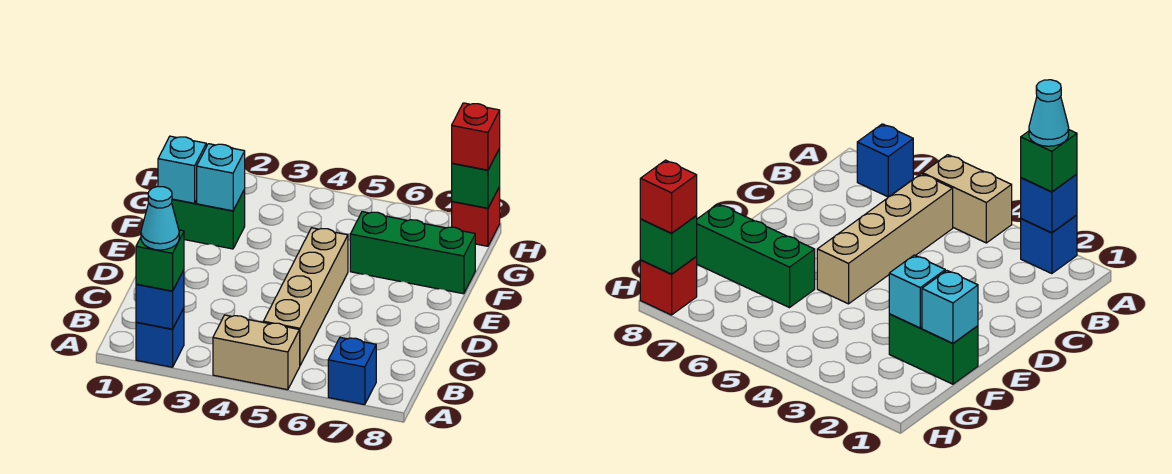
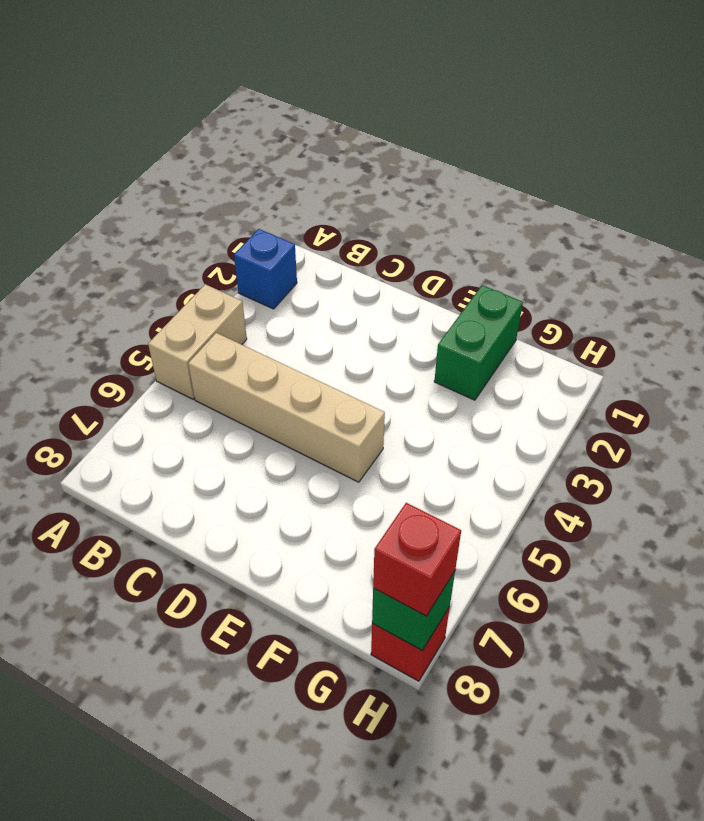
none -> blue 1x1 brick [328,337,376,405]
none -> green 1x3 brick [350,212,475,294]
none -> blue 1x1 brick [136,270,184,329]

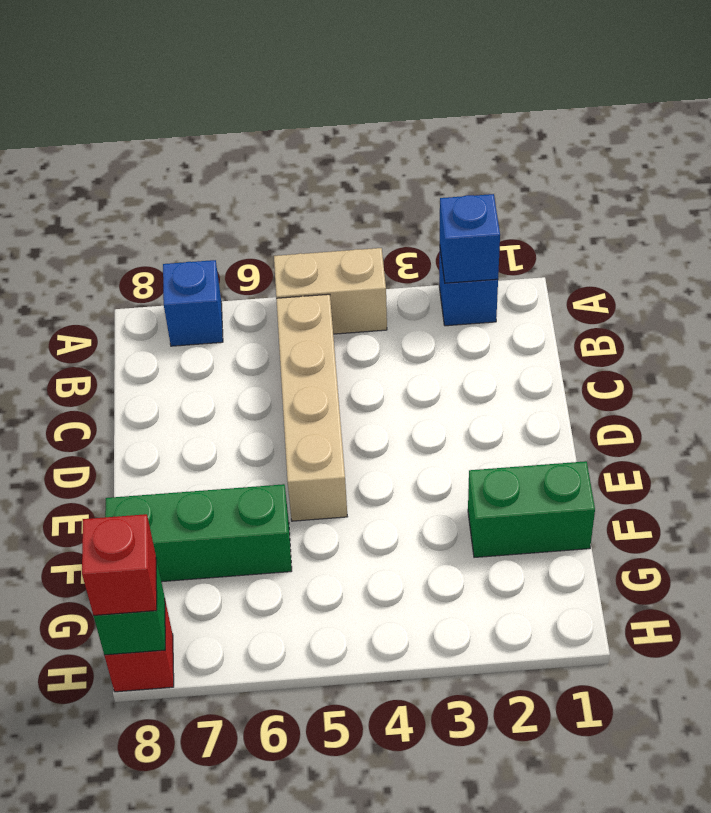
none -> cyan 1x1 brick [158,136,206,203]
none -> cyan 1x1 brick [197,144,245,211]
none -> green 1x1 brick [136,230,184,291]

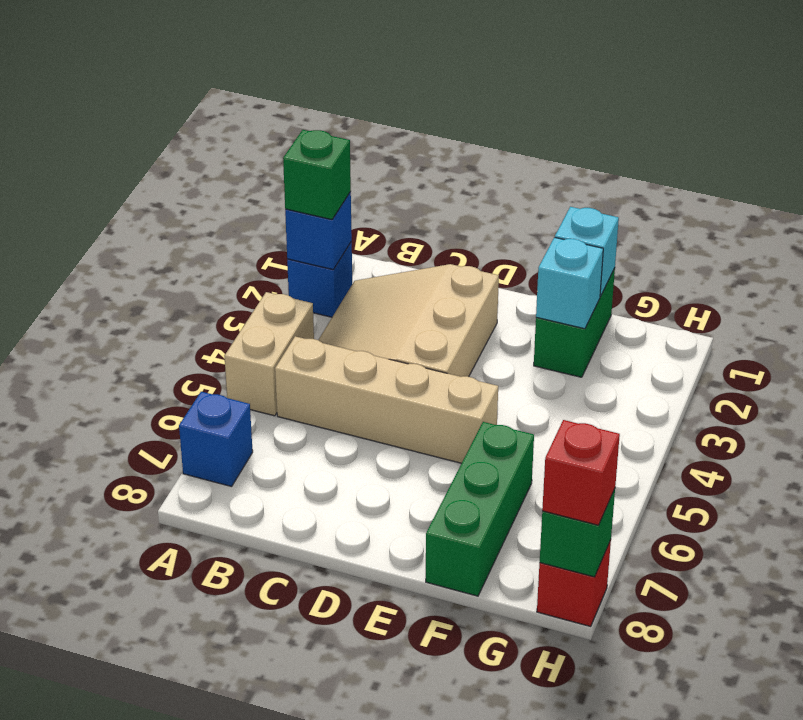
tan 3x3 slope [319,264,499,377] -> none
none -> cyan 1x1 cone [141,186,179,250]

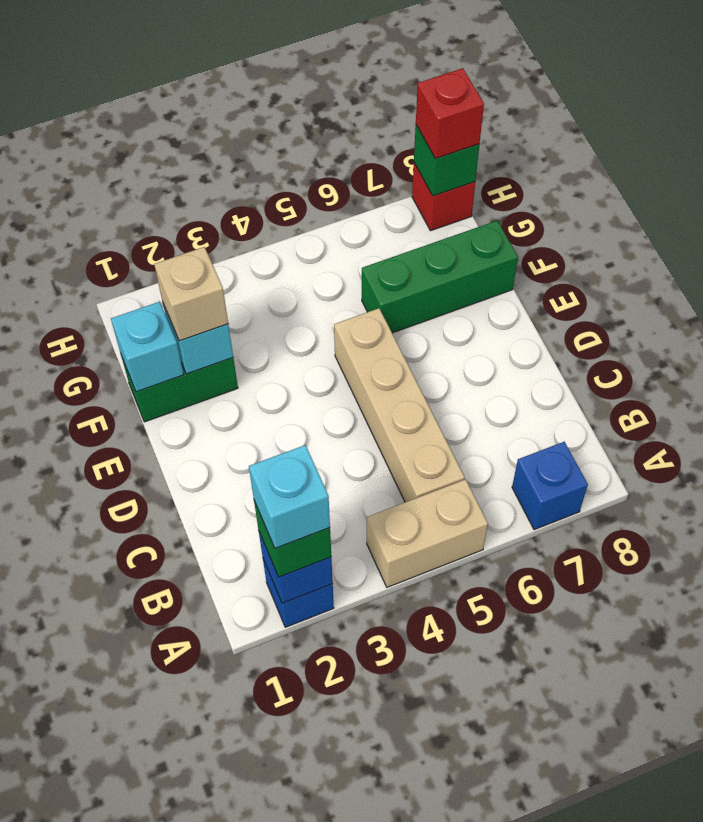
cyan 1x1 brick [249,445,330,548] -> cyan 1x1 cone [141,186,179,250]
tan 1x1 brick [154,247,228,341] -> none

